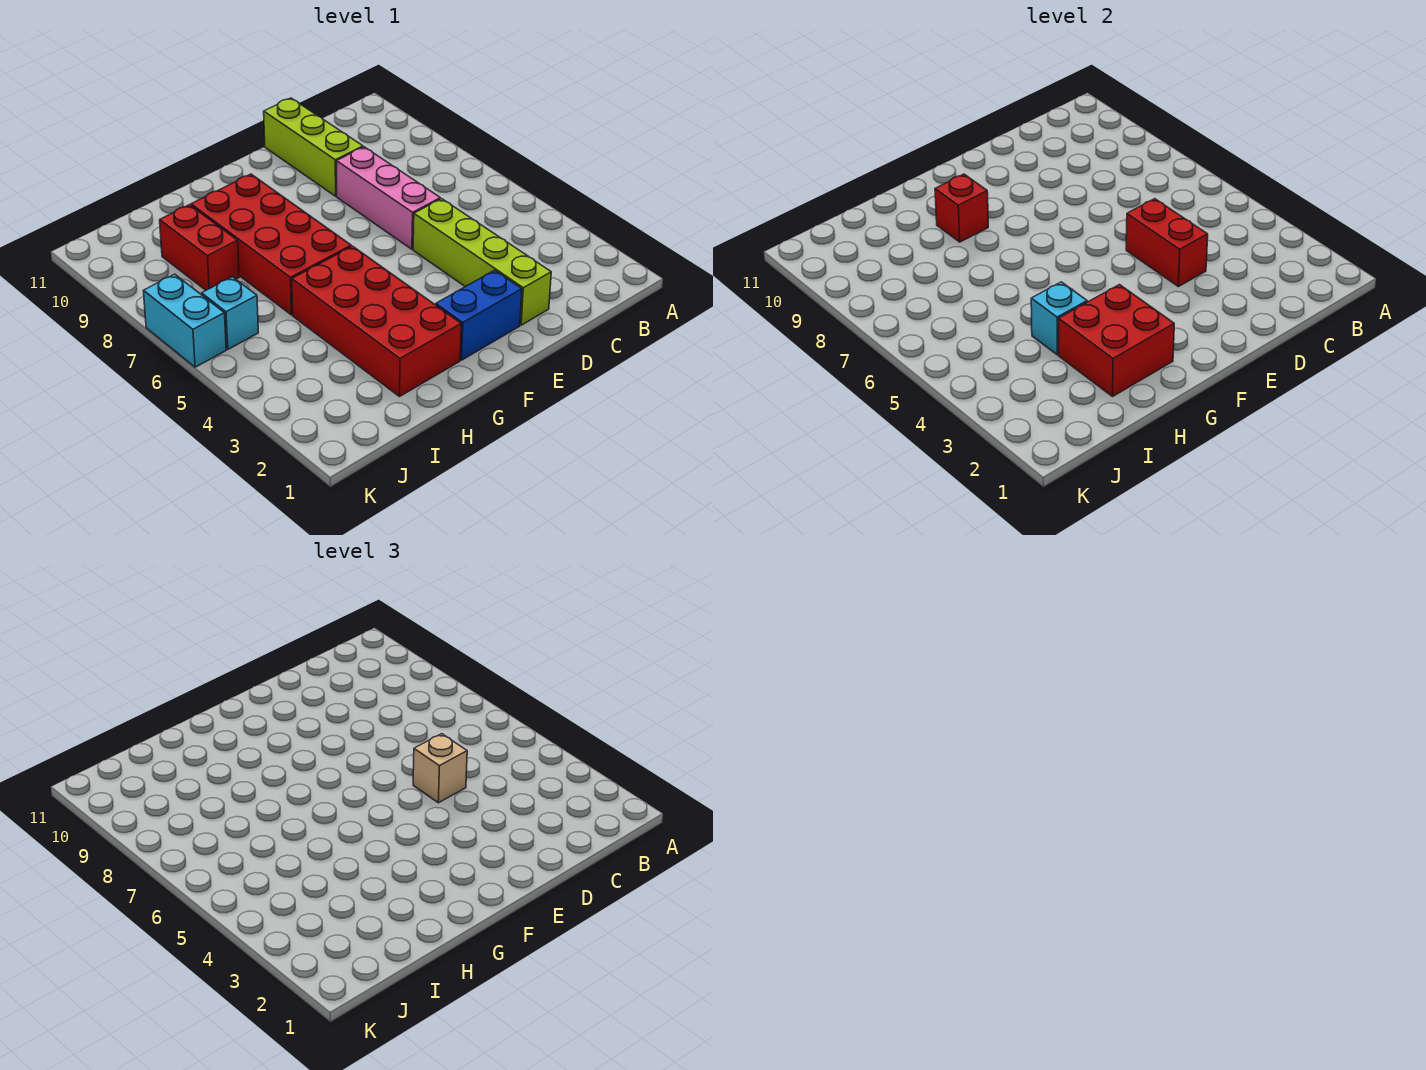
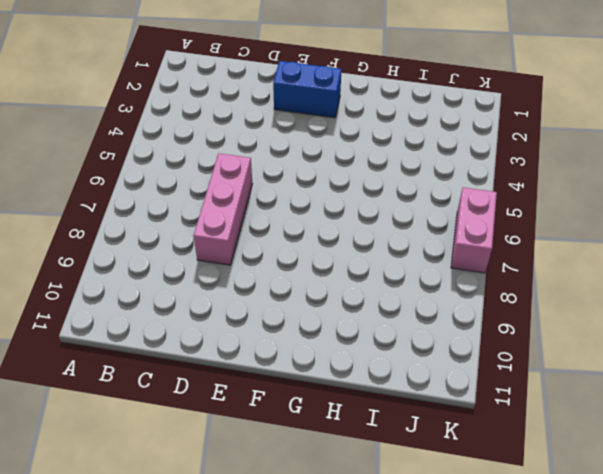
pink 1x2 brick [451,187,497,273] -> cyan 1x2 brick [144,274,226,367]
none -> lime 1x4 brick [413,199,551,325]
none -> lime 1x3 brick [264,98,363,196]
none -> red 2x4 brick [292,246,461,396]

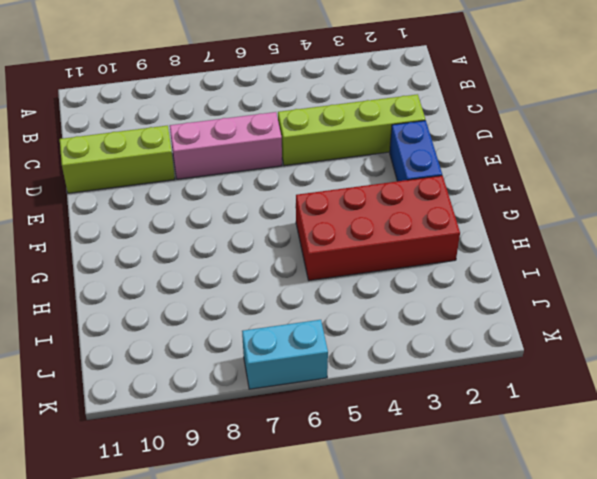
none -> red 2x4 brick [191,174,351,315]
none -> red 1x2 brick [160,205,239,290]
none -> cyan 1x1 brick [202,277,258,349]

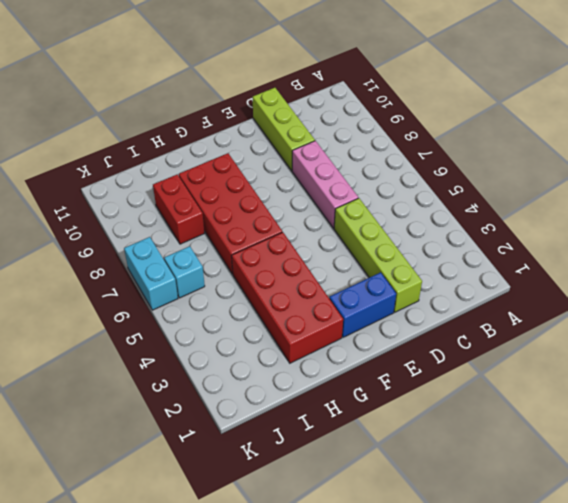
none -> red 1x2 brick [1126,199,1208,287]
none -> red 2x2 brick [1058,285,1174,396]
none -> red 1x1 brick [935,174,988,242]

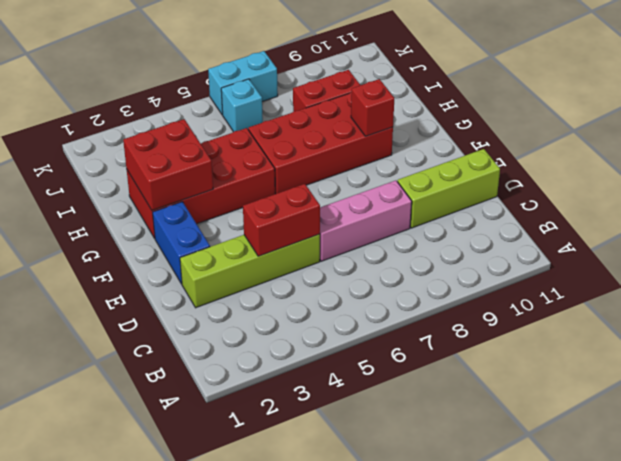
none -> cyan 1x1 brick [1031,282,1087,355]
none -> tan 1x1 brick [413,734,467,803]

